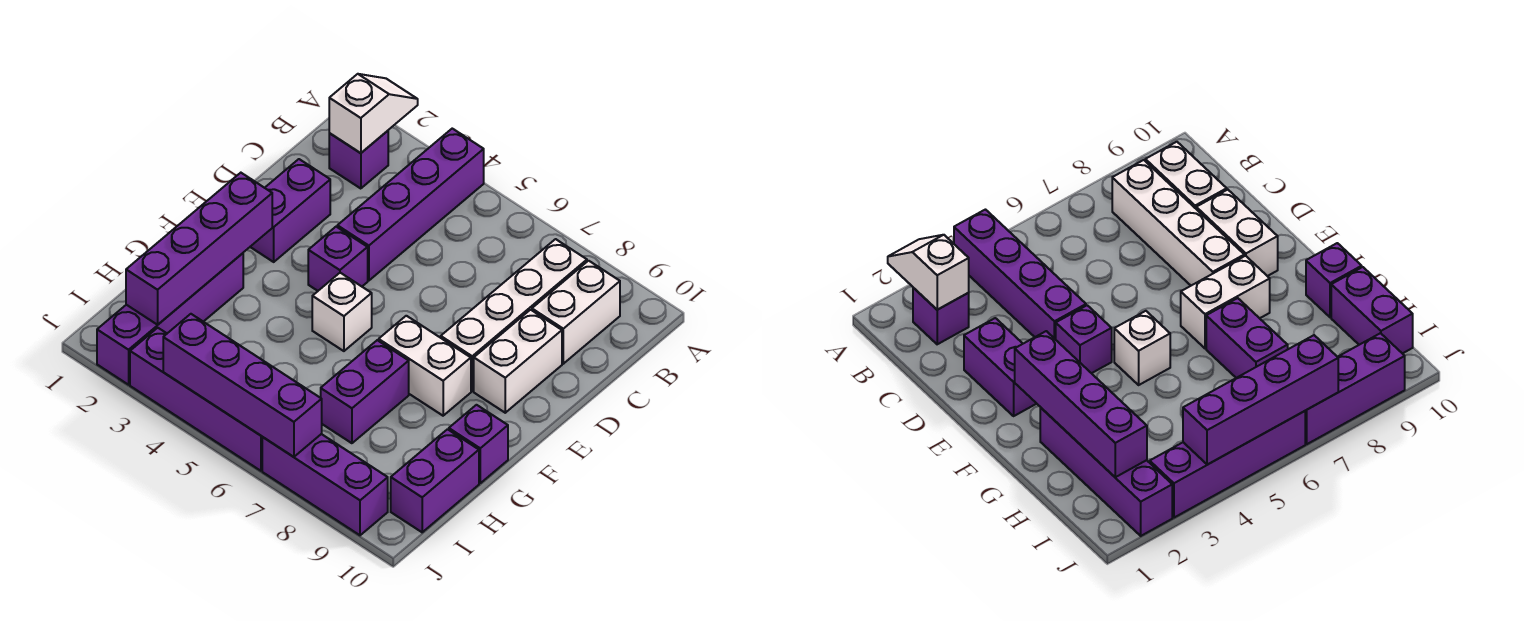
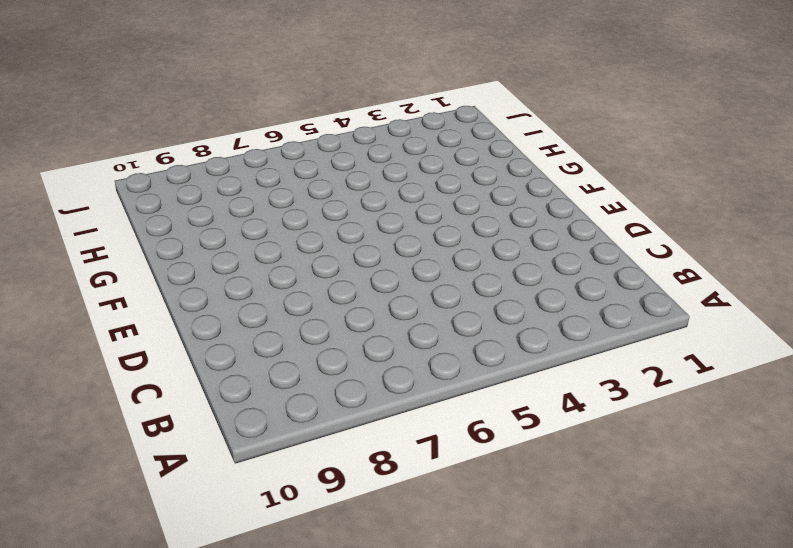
none -> purple 1x4 brick [337,129,484,281]
none -> purple 1x1 brick [329,131,388,189]
none -> white 1x4 brick [441,239,587,391]

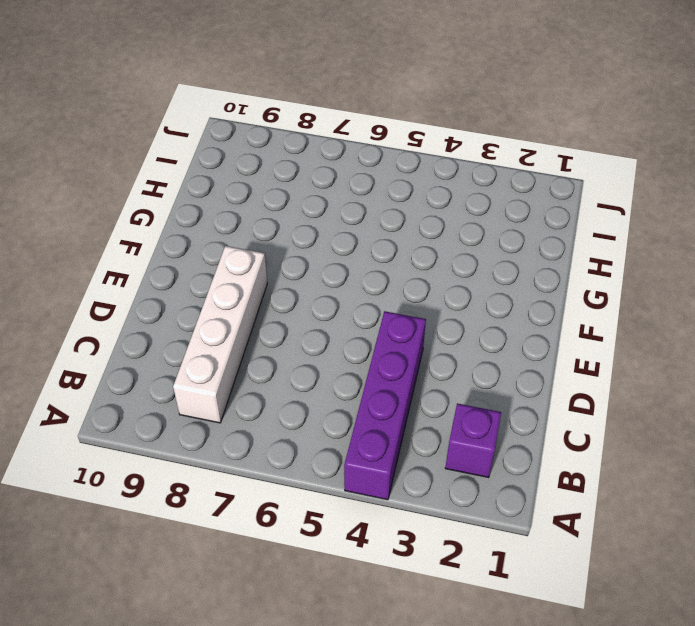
none -> white 1x2 brick [532,261,620,364]
none -> purple 1x2 brick [250,159,330,262]
none -> white 1x2 brick [474,310,562,413]

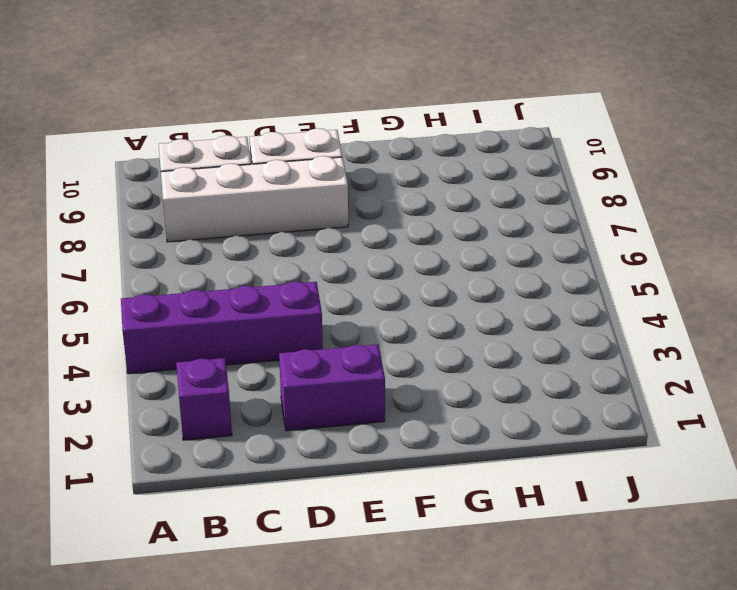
none -> purple 1x1 brick [308,227,368,291]
none -> white 1x1 brick [312,273,372,351]
none -> white 1x2 brick [379,316,471,416]

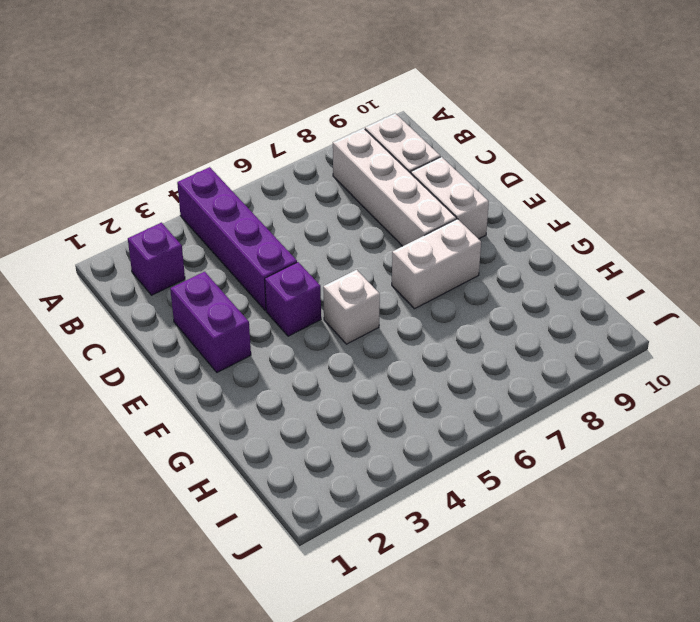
none -> purple 1x4 brick [97,253,243,385]
none -> purple 1x2 brick [321,340,409,443]
none -> purple 1x1 brick [449,405,508,483]

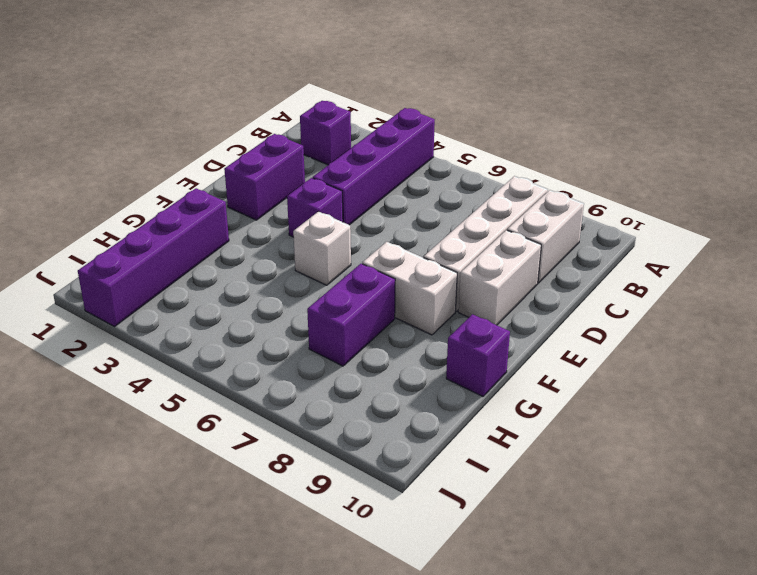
none -> purple 1x2 brick [391,429,479,532]
none -> purple 1x4 brick [130,328,262,471]
none -> purple 1x3 brick [262,434,388,535]

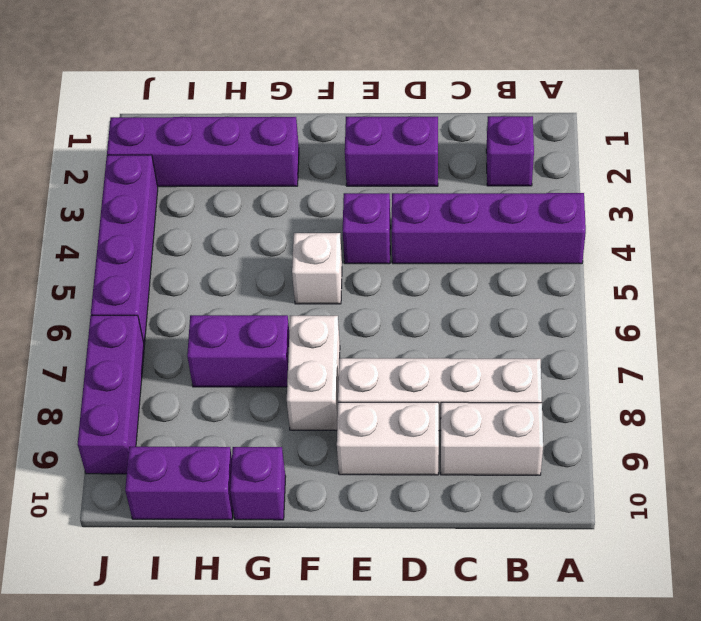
none -> white 1x2 slope [329,74,418,153]
none -> purple 1x4 brick [126,173,272,325]
none -> purple 1x4 brick [163,314,322,457]

